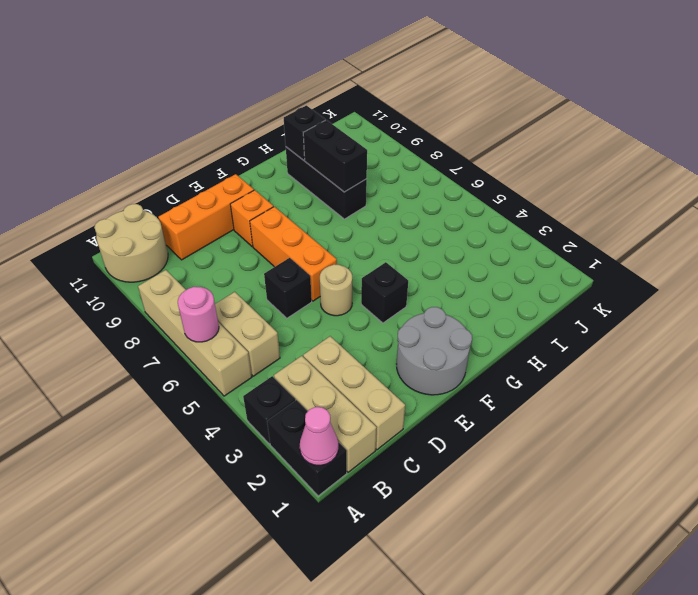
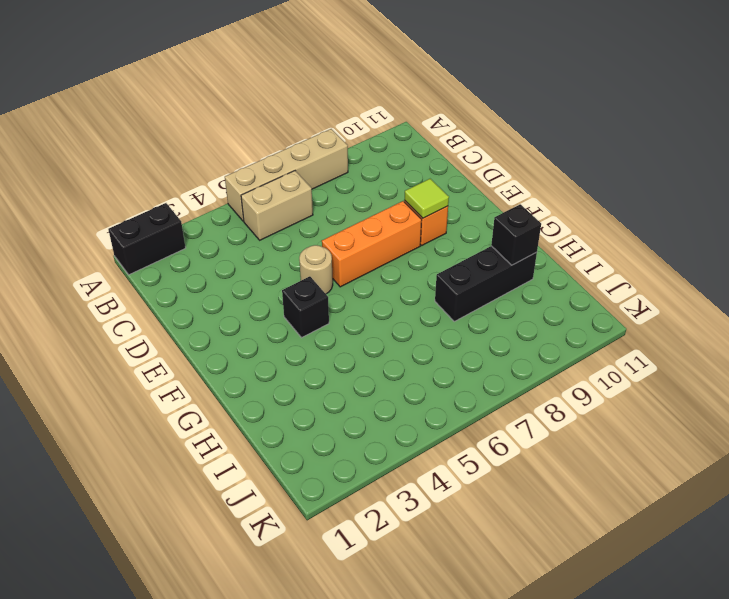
lime 1x1 tile [404,179,449,218] -> none
none -> black 1x1 brick [243,376,295,444]
none -> tan 2x2 round brick [94,204,168,282]
none -> tan 1x3 brick [274,356,377,472]

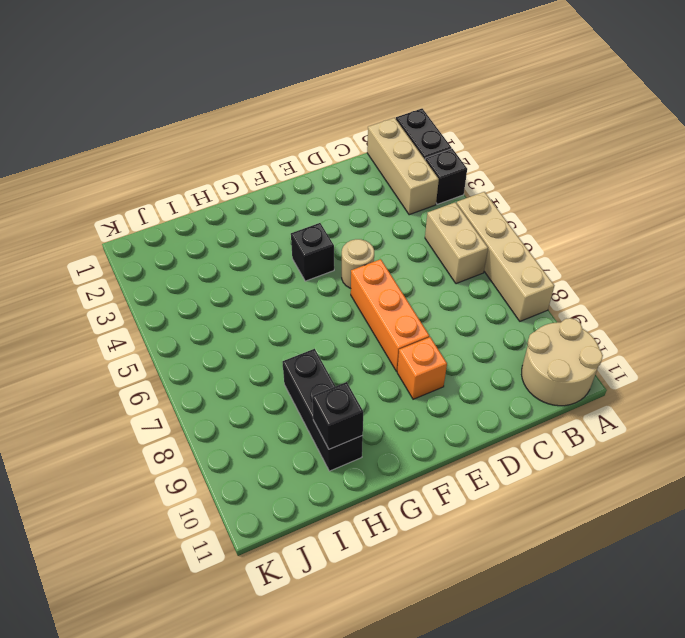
none -> tan 1x3 brick [303,336,405,450]
none -> orange 1x3 brick [158,174,254,260]
none -> black 1x1 brick [264,258,312,318]

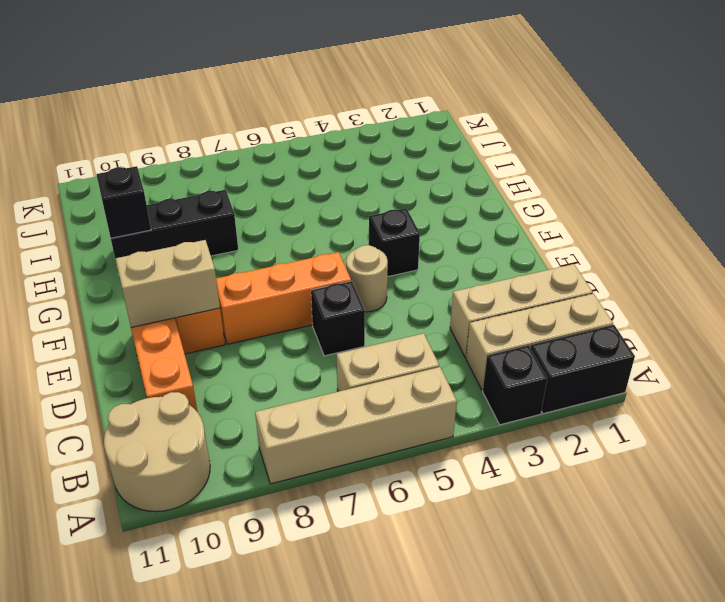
tan 1x2 brick [116,240,220,327] -> none
none -> grey 2x2 round brick [397,307,472,395]
none -> pink 1x1 cone [300,407,338,465]
none -> pink 1x1 round brick [178,287,219,342]

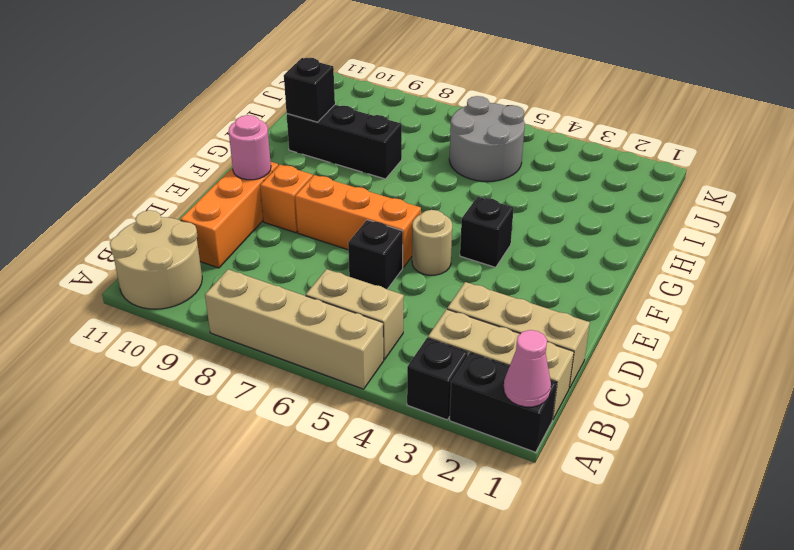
pink 1x1 round brick [229,115,271,180] -> pink 1x1 round brick moved to [178,287,219,342]
grey 2x2 round brick [449,96,525,182] -> grey 2x2 round brick moved to [397,307,472,395]
none -> black 1x2 brick [303,120,367,192]

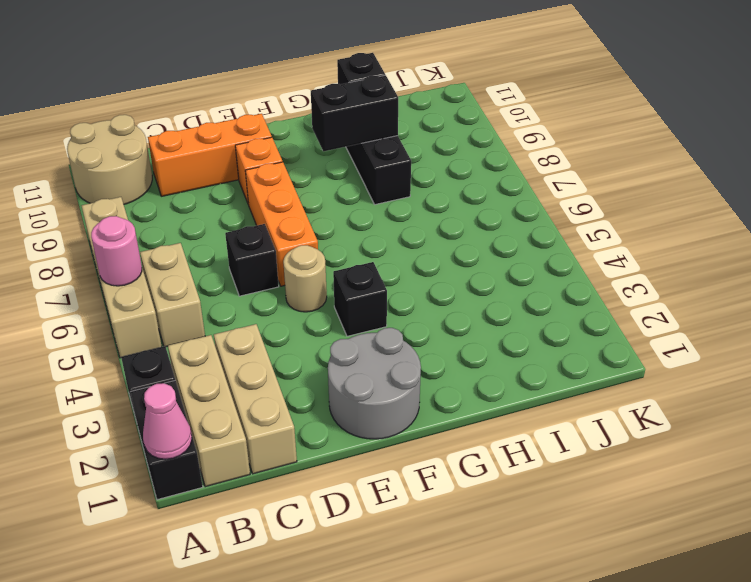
black 1x2 brick [311,75,398,151] -> black 1x2 brick turned to [303,120,367,192]

